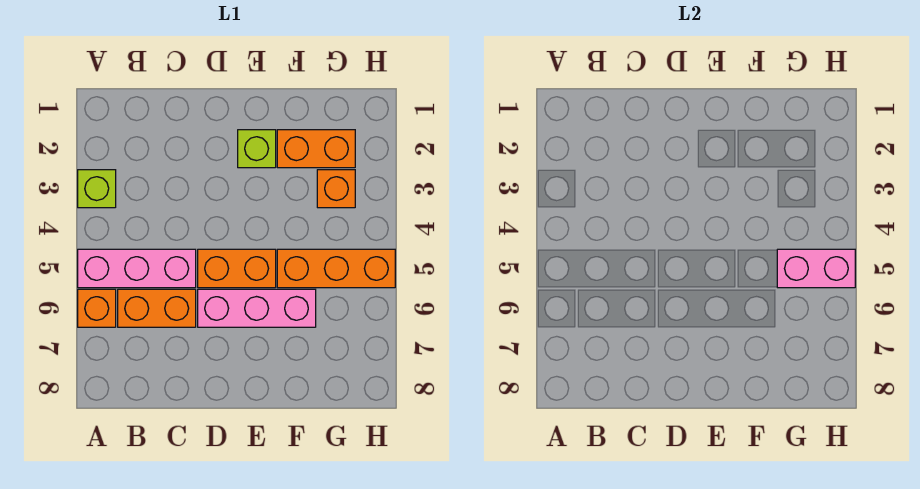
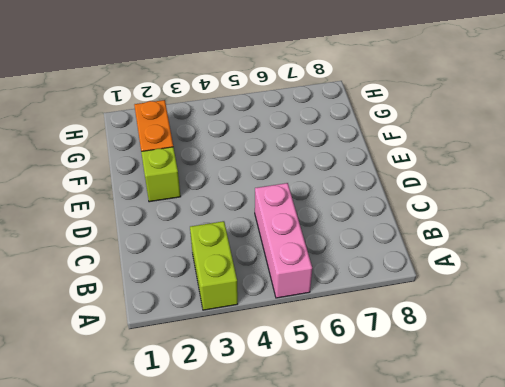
lime 1x2 brick [190,221,238,310] -> lime 1x1 brick [78,170,116,208]
none -> orange 1x1 brick [78,289,116,327]
none -> orange 1x2 brick [118,289,196,327]

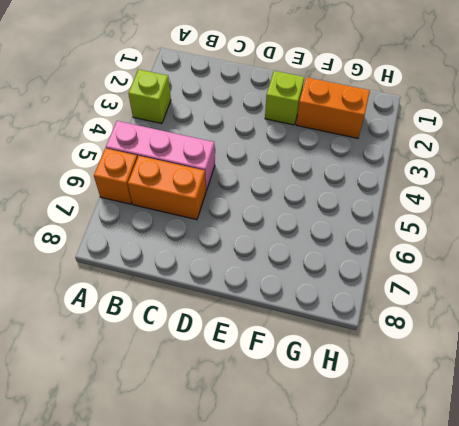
none -> orange 1x2 brick [198,249,276,288]
none -> pink 1x3 brick [198,289,316,327]

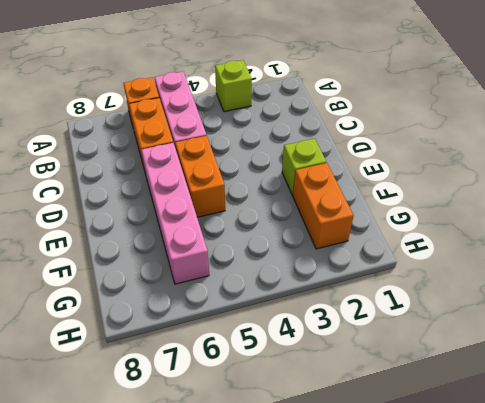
pink 1x4 brick [141,143,209,284] -> pink 1x3 brick [198,289,316,327]
none -> orange 1x3 brick [277,249,395,288]
none -> orange 1x1 brick [317,170,355,208]

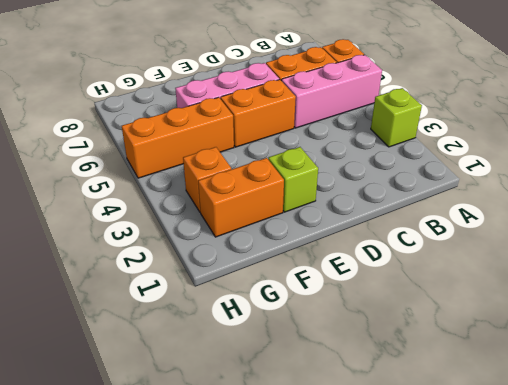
none -> pink 1x2 brick [777,249,855,288]

